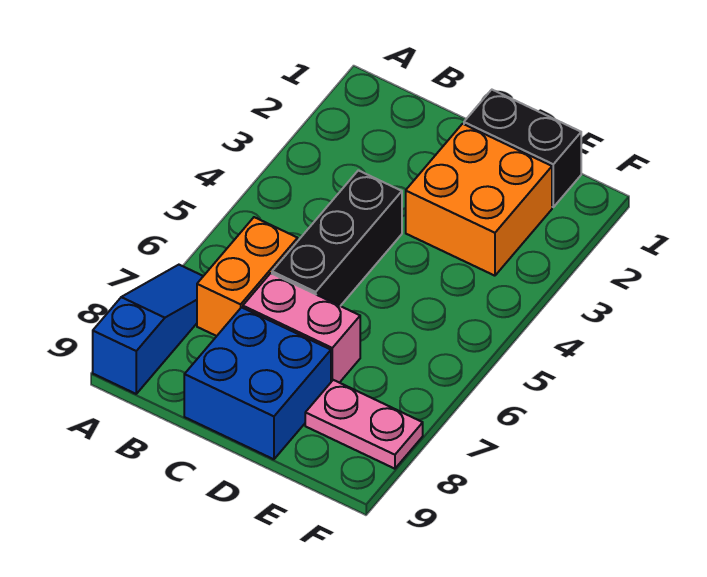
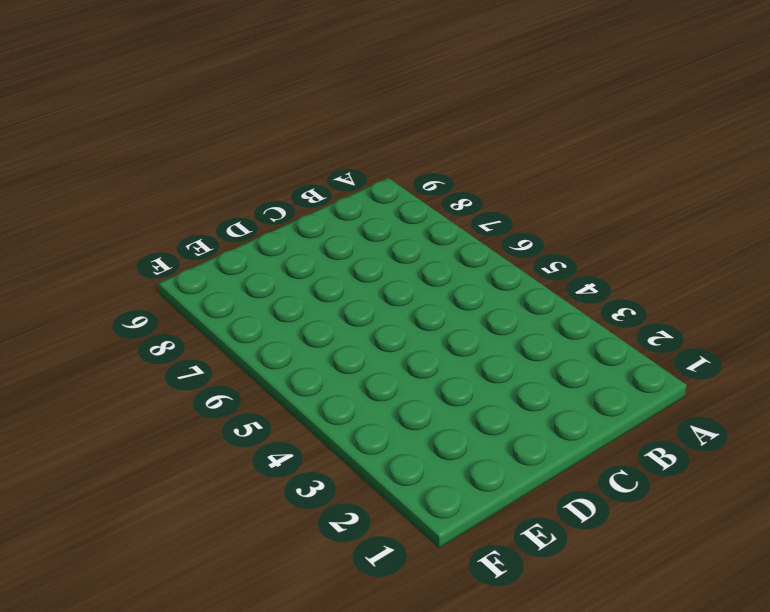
none -> blue 1x3 slope [93,265,203,394]
none -> orange 1x2 brick [197,217,298,336]

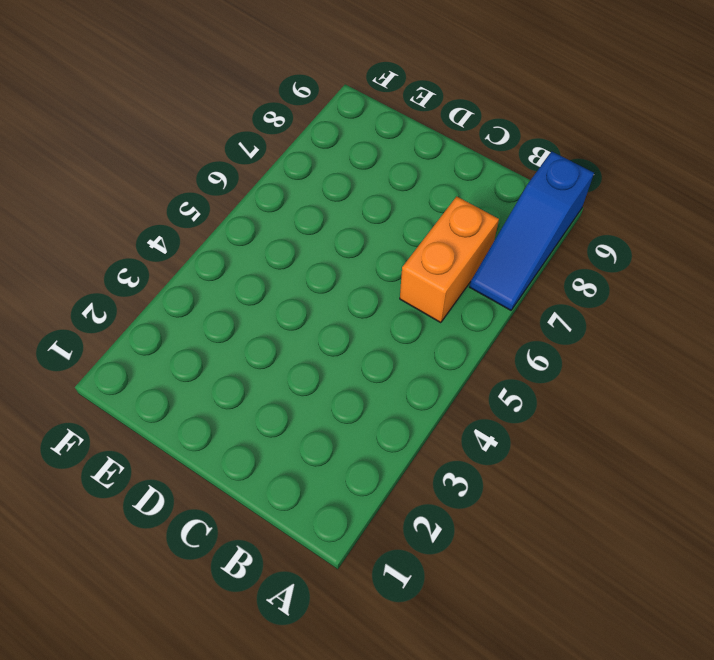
none -> black 1x3 brick [272,170,402,306]
none -> pink 1x2 brick [243,273,360,383]

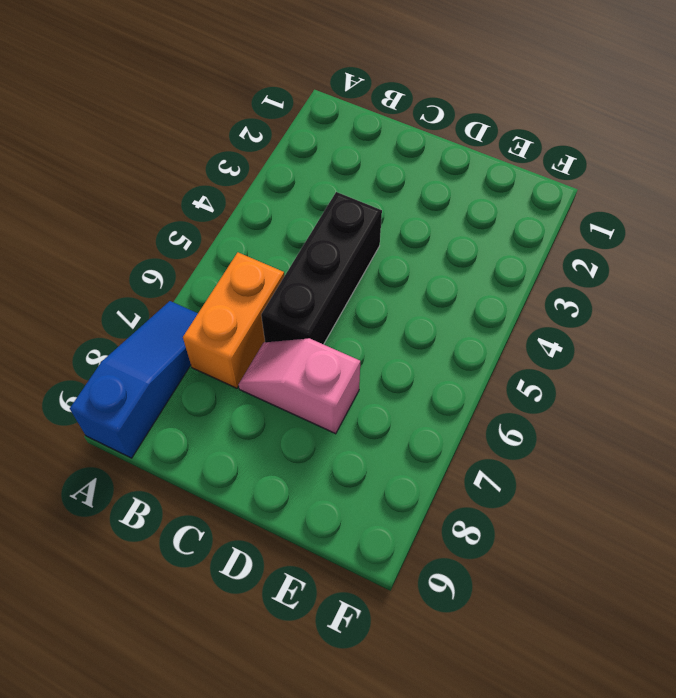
pink 1x2 slope [238,338,360,434] -> pink 1x2 brick [243,273,360,383]
none -> blue 2x2 brick [184,307,331,459]
none -> black 1x2 brick [464,90,581,207]

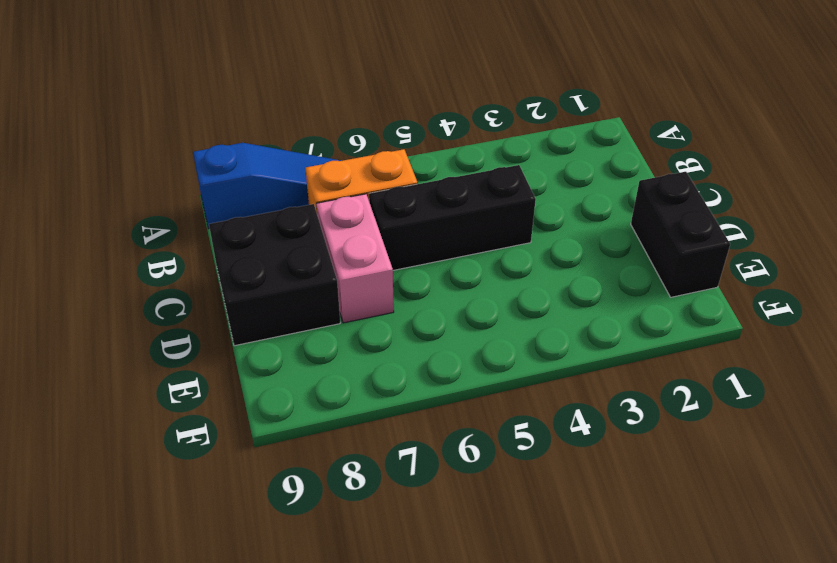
black 2x2 brick [209,204,340,346] -> blue 2x2 brick [184,307,331,459]
none -> orange 2x2 brick [406,124,552,276]
none -> pink 1x2 plate [305,380,423,469]

